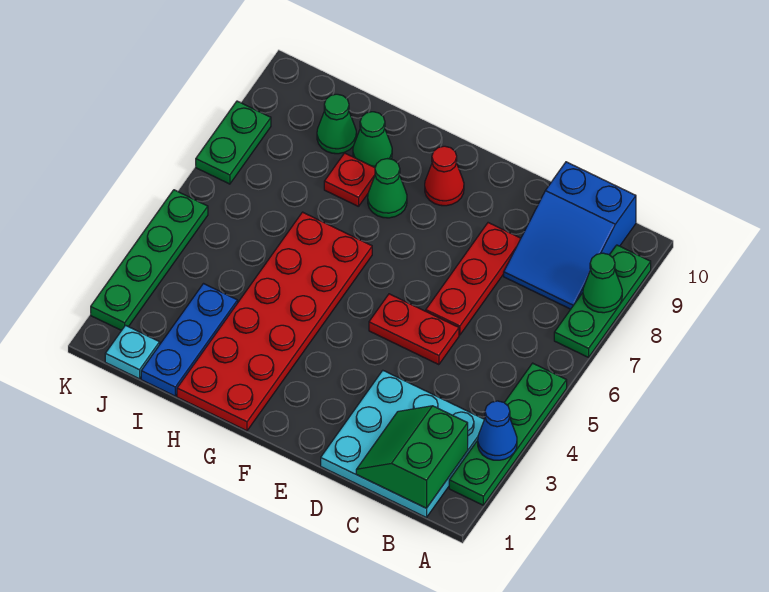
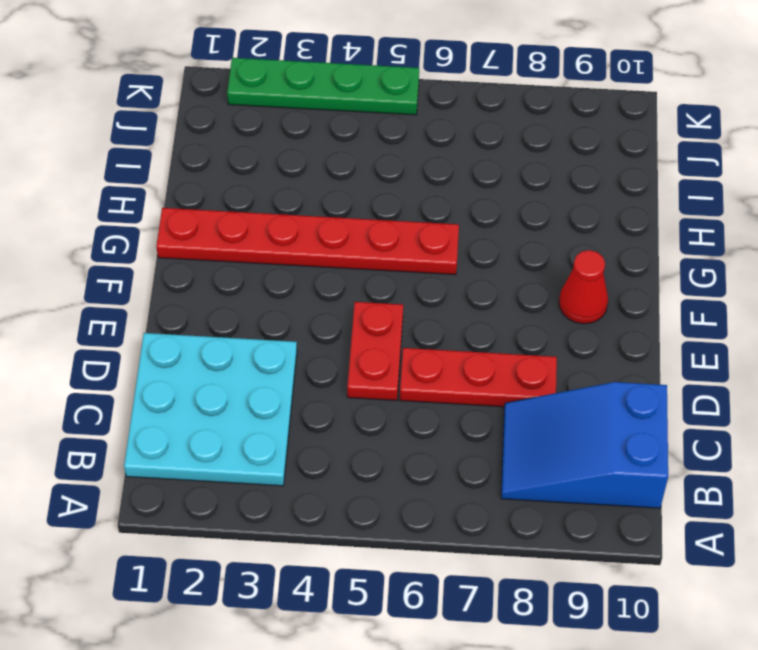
red 1x6 plate [156,208,459,275] -> red 2x6 plate [177,212,372,431]
none -> green 1x4 plate [449,363,567,505]
none -> green 1x3 plate [554,245,651,357]
none -> green 1x1 cone [368,159,407,218]

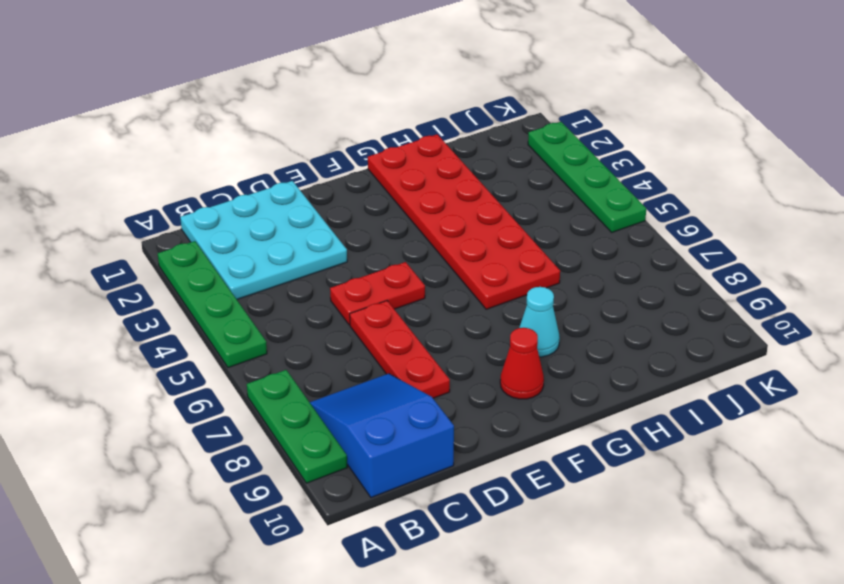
cyan 1x1 cone [519,287,560,357] -> green 1x1 cone [368,159,407,218]
none -> red 1x1 plate [324,153,375,207]
none -> green 1x1 cone [353,112,392,167]
none -> blue 1x3 plate [141,284,238,396]

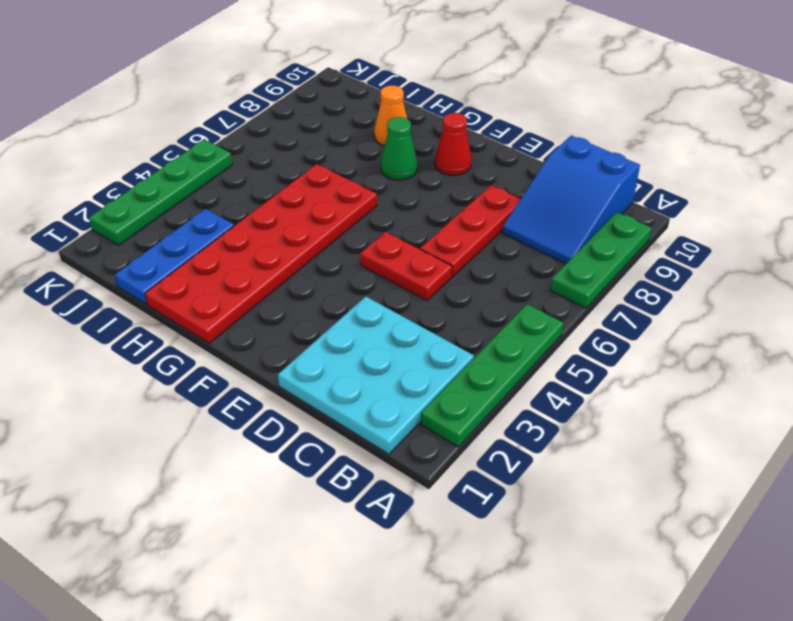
orange 1x1 cone [374,85,407,146] -> green 1x1 cone [353,112,392,167]
none -> red 1x1 plate [324,153,375,207]
none -> green 1x1 cone [317,94,356,154]
none -> cyan 1x1 plate [105,325,160,379]

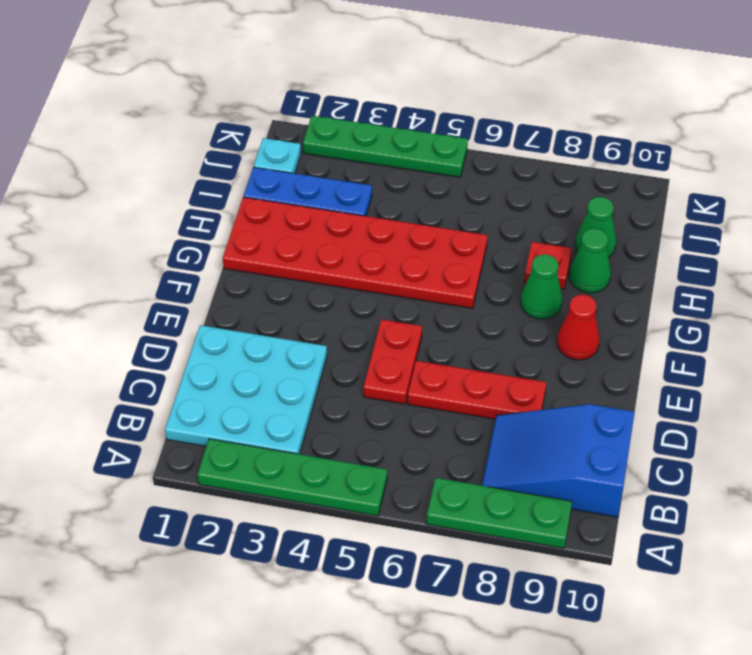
none -> green 1x2 plate [196,101,271,184]
none -> blue 1x1 cone [478,401,517,460]
none -> green 1x1 cone [583,253,622,313]

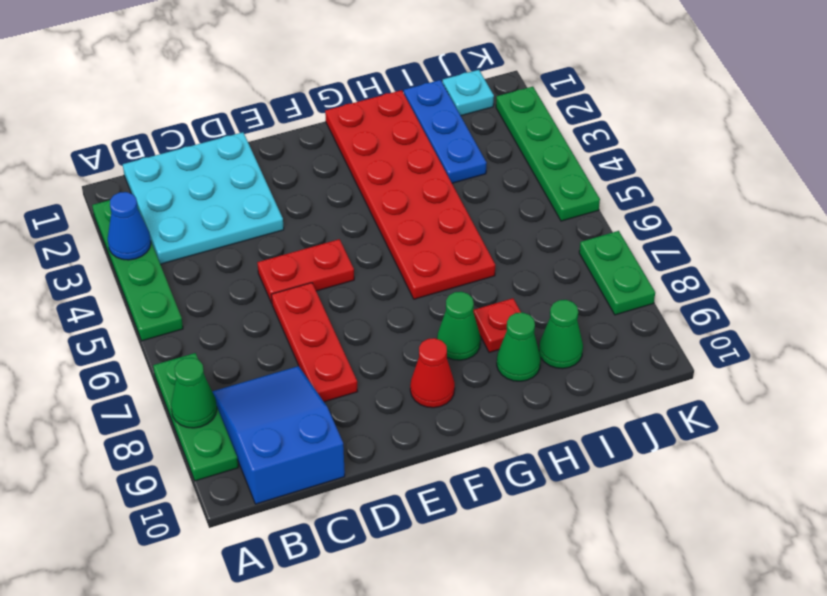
none -> green 2x2 slope [356,406,468,508]

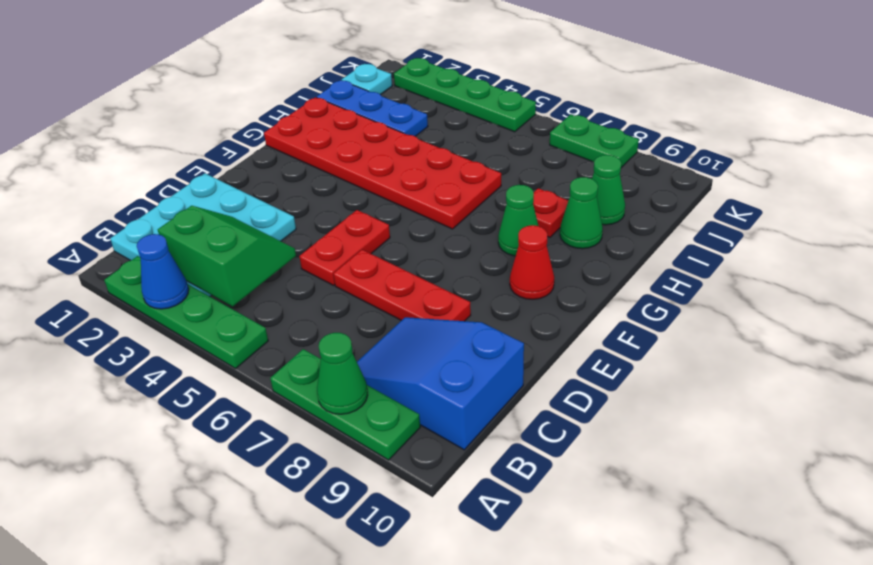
green 2x2 slope [158,206,296,306] -> green 2x2 slope moved to [356,406,468,508]

